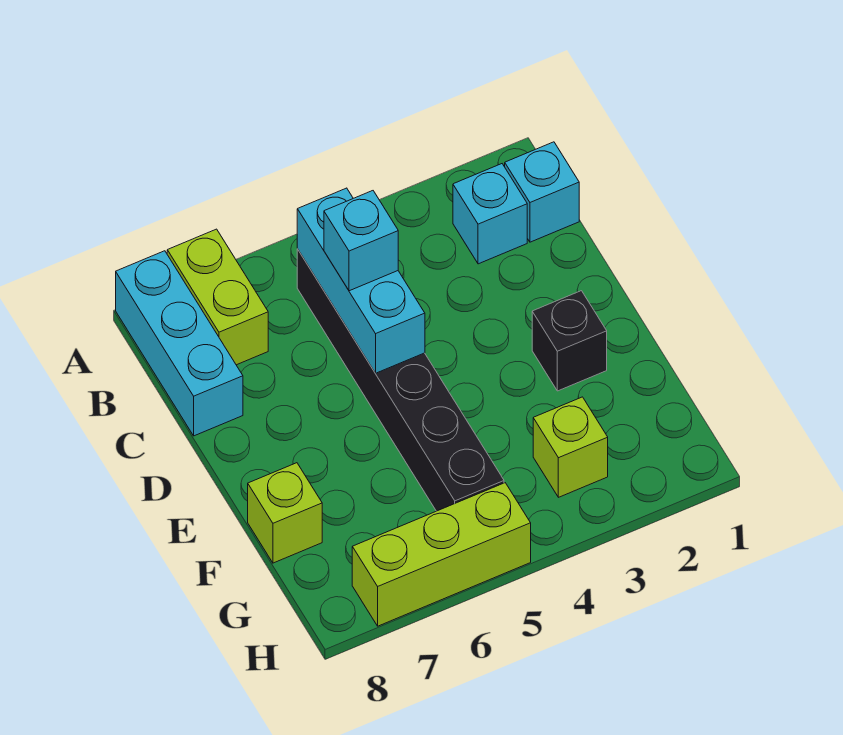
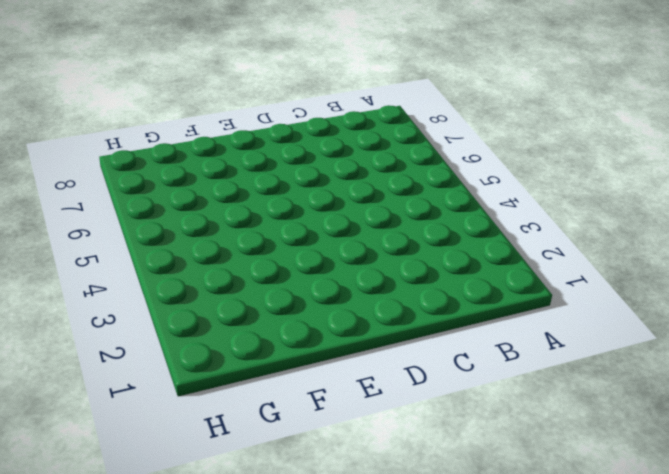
none -> lime 1x2 brick [167,229,268,365]
none -> cyan 1x3 brick [116,251,243,436]

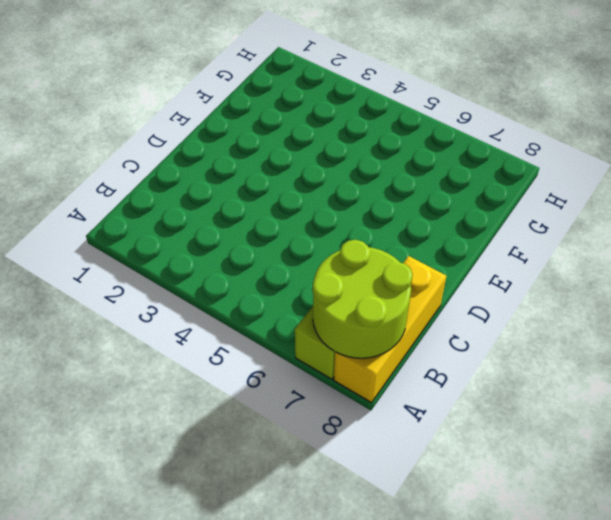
lime 2x2 round brick [312,240,413,358] -> none
yellow 1x3 brick [334,256,446,403] -> cyan 1x3 brick [116,251,243,436]
none -> cyan 1x1 brick [505,142,579,242]
none -> cyan 1x1 brick [453,164,527,264]

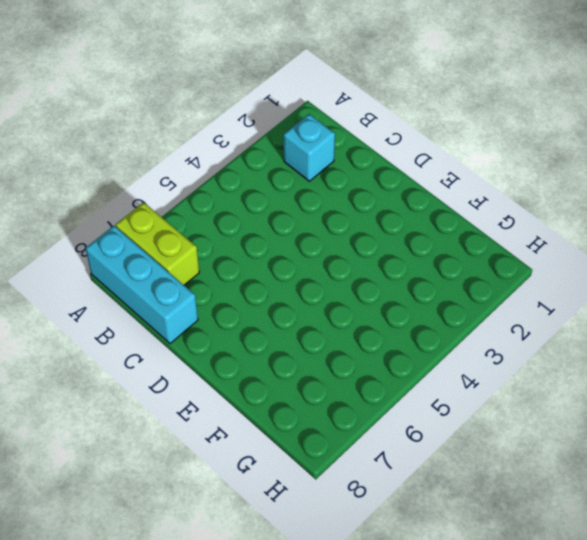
none -> cyan 1x1 brick [505,142,579,242]
none -> black 1x6 brick [297,249,504,511]

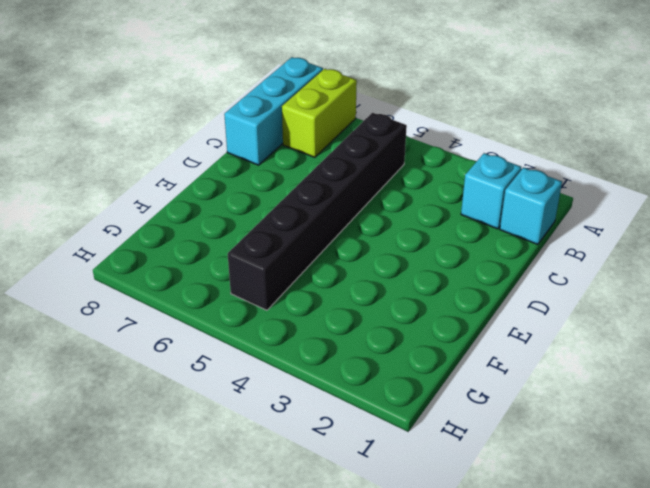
none -> black 1x1 brick [532,291,607,391]
none -> lime 1x1 brick [248,463,322,563]

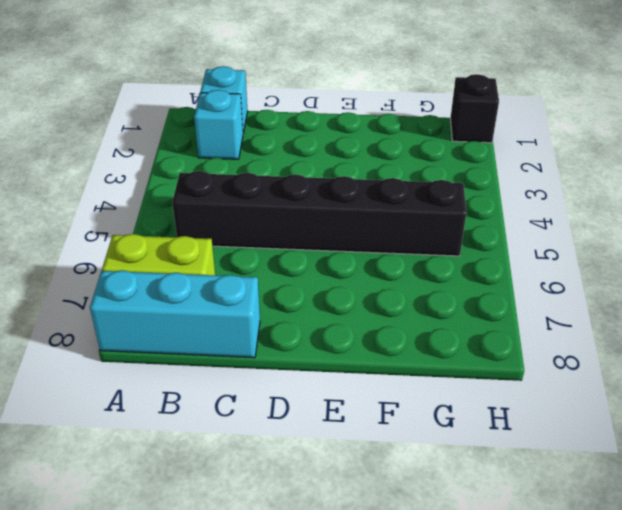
black 1x1 brick [450,74,499,143] -> black 1x1 brick moved to [532,291,607,391]
none -> lime 1x1 brick [248,463,322,563]
none -> lime 1x1 brick [533,397,608,497]

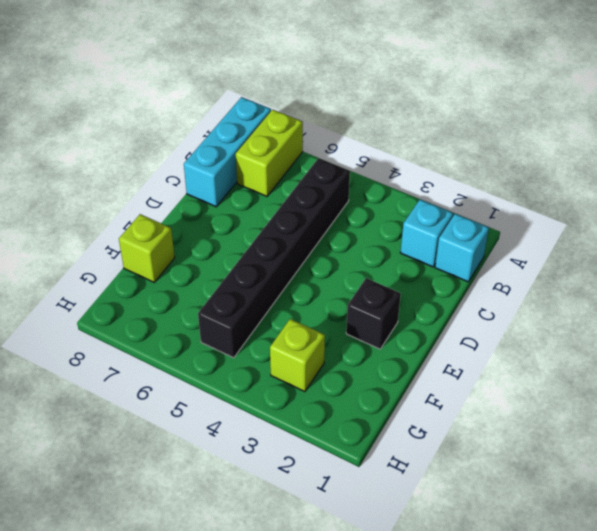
none -> lime 1x3 brick [352,483,531,626]
none -> cyan 1x3 brick [297,188,425,373]

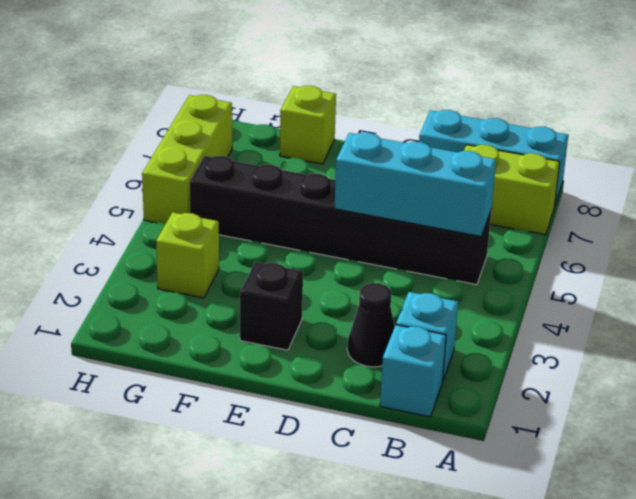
black 1x1 cone [347,283,395,367] -> none
none -> cyan 1x1 brick [324,191,398,291]

